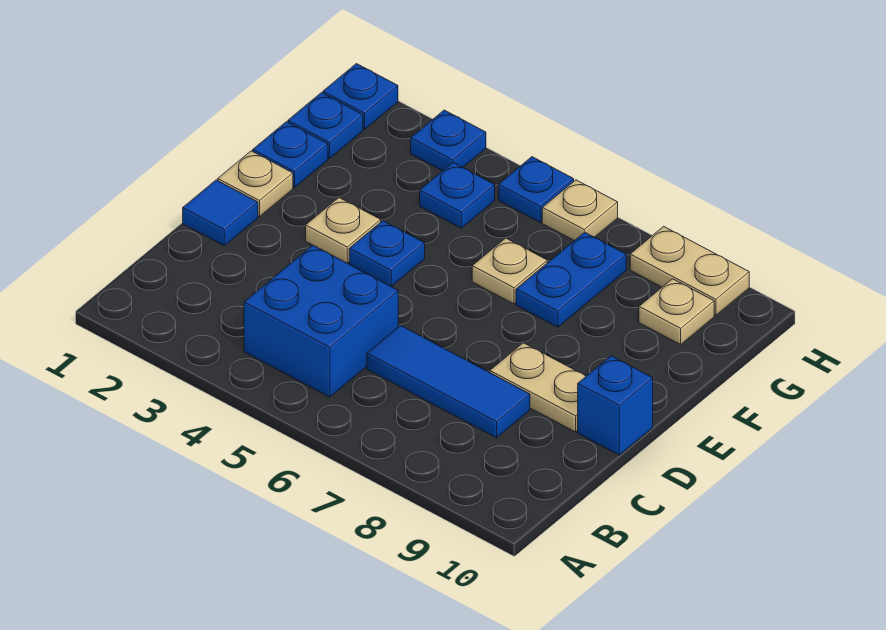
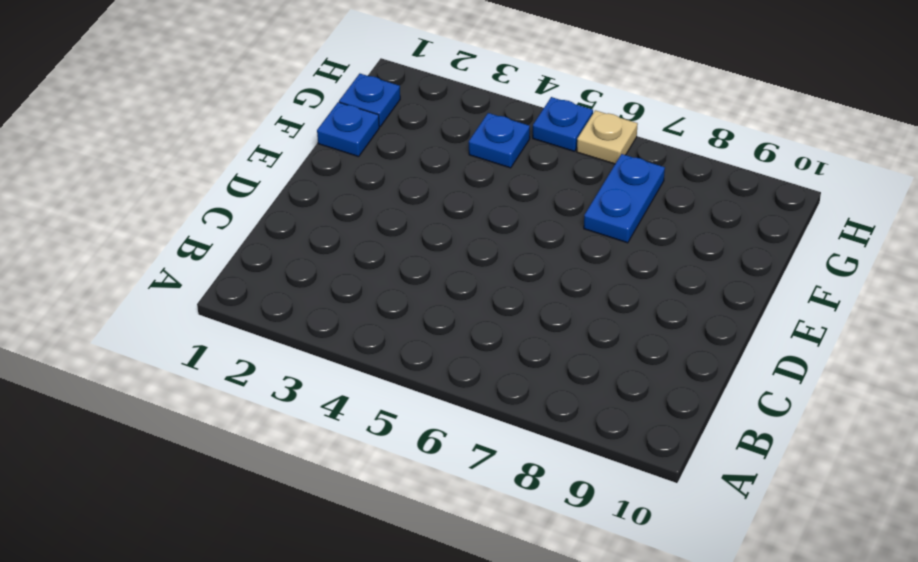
none -> blue 2x2 brick [244,245,398,397]
none -> blue 1x3 tile [367,326,530,438]
none -> blue 1x1 tile [183,180,258,246]

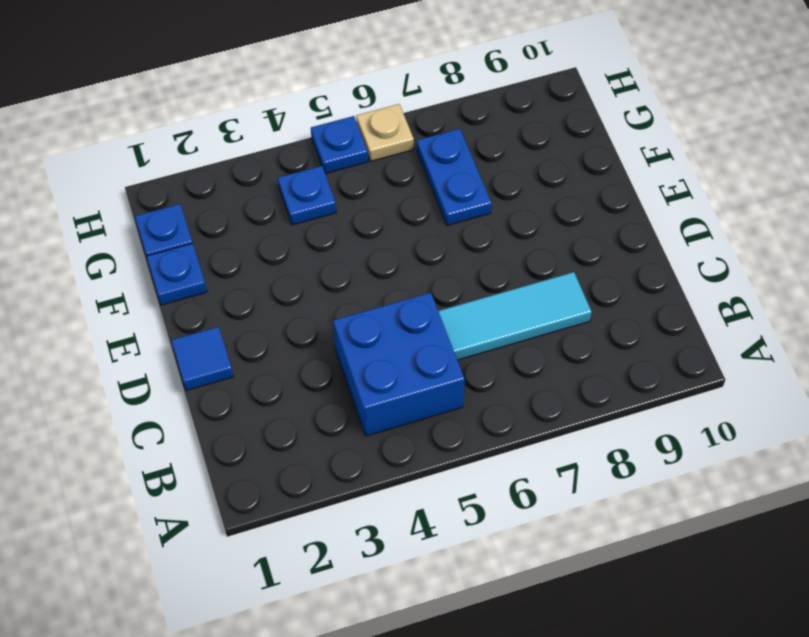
cyan 1x3 tile [438,272,592,360] -> blue 1x3 tile [367,326,530,438]
none -> tan 1x2 plate [490,343,586,432]
none -> blue 1x1 brick [578,356,653,455]
none -> tan 1x1 plate [218,151,293,217]

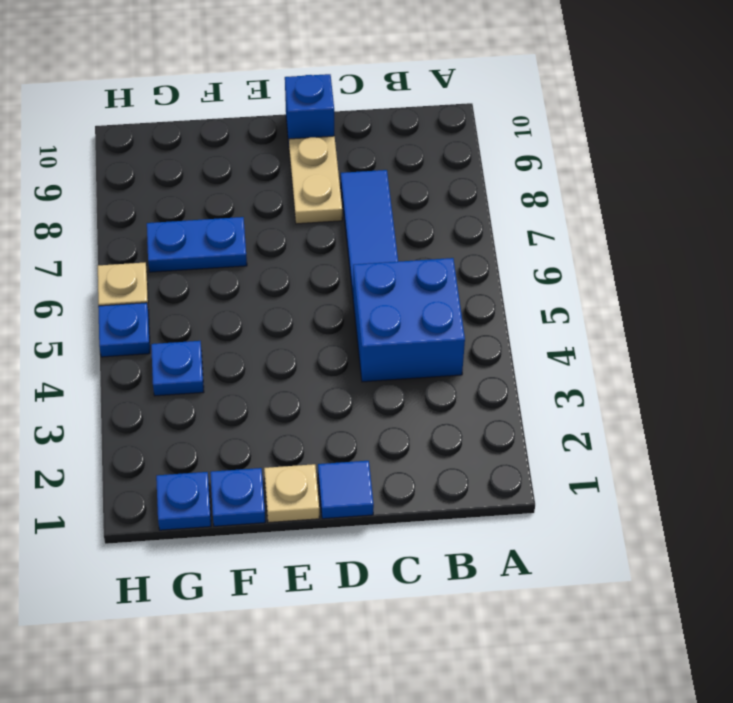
none -> tan 1x1 plate [306,198,381,263]
none -> blue 1x1 plate [349,221,425,286]
none -> tan 1x1 plate [472,238,547,304]

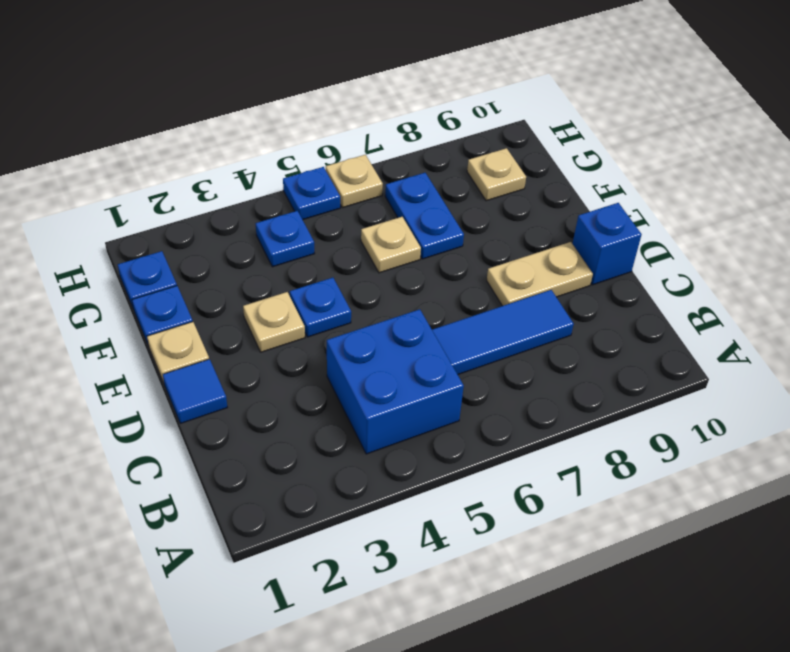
none -> blue 1x1 plate [323,64,398,129]
none -> blue 1x1 plate [411,110,486,171]
none -> tan 1x2 plate [630,226,749,316]

